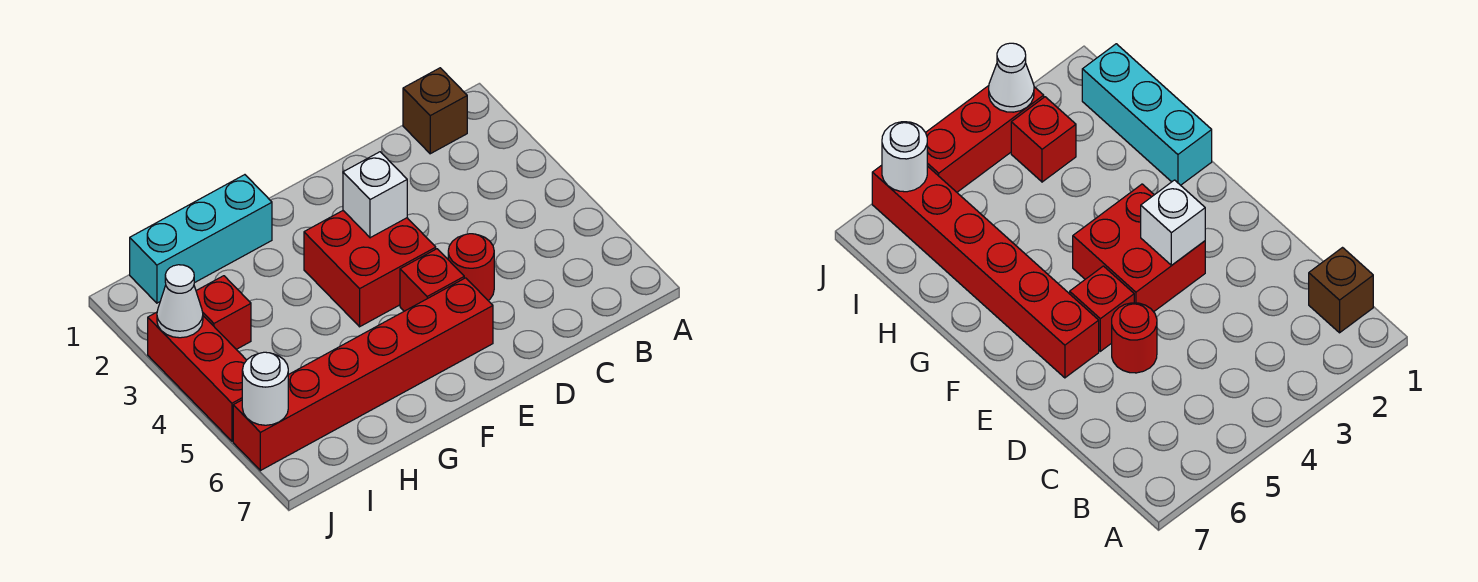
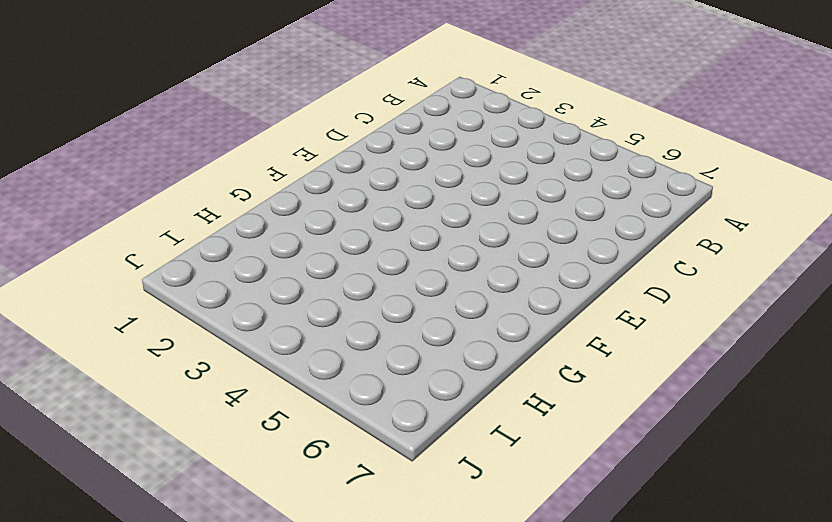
none -> brown 1x1 brick [403,68,467,154]
none -> red 1x1 round brick [448,234,494,301]

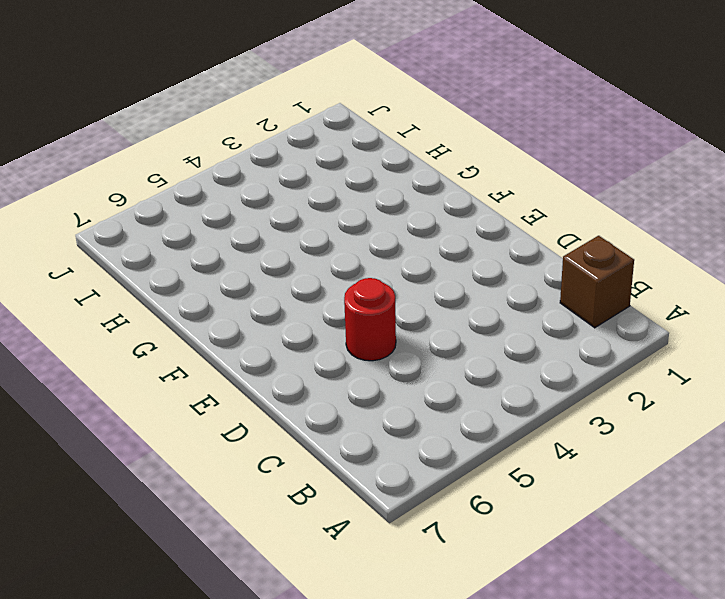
none -> red 2x2 brick [304,211,436,327]
none -> red 1x1 brick [400,249,464,311]

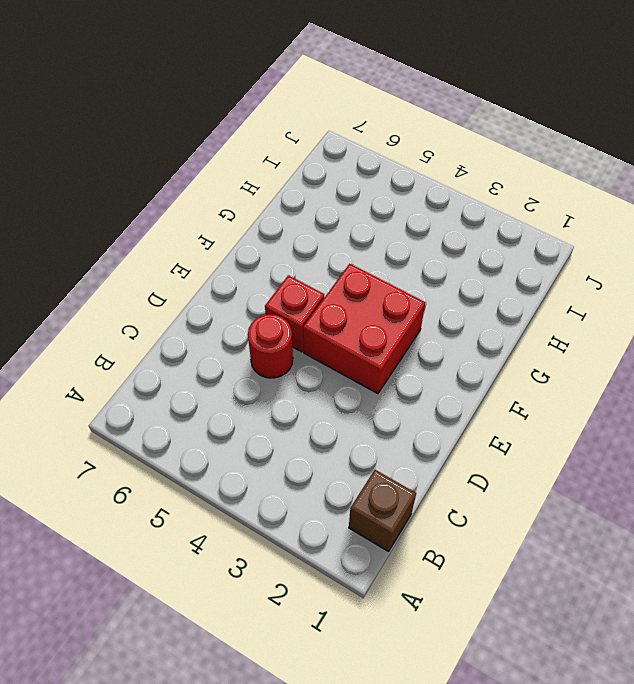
none -> red 1x6 brick [233,278,493,471]
none -> cyan 1x3 brick [130,175,272,303]

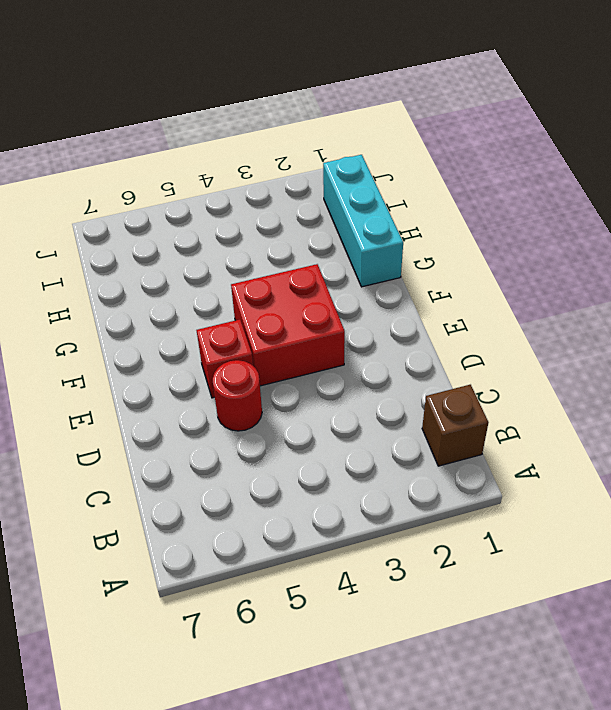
none -> red 1x6 brick [233,278,493,471]
none -> red 1x1 brick [196,276,251,349]

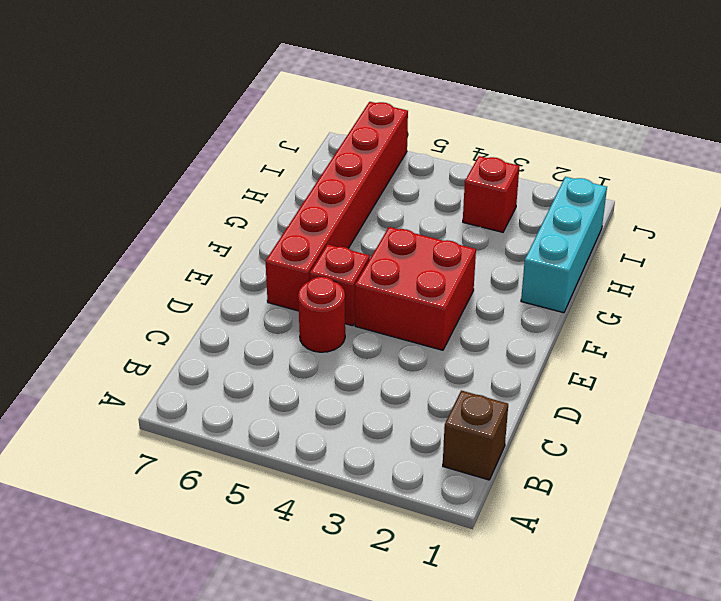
none -> red 1x3 brick [148,312,246,441]
none -> white 1x1 brick [343,152,407,238]

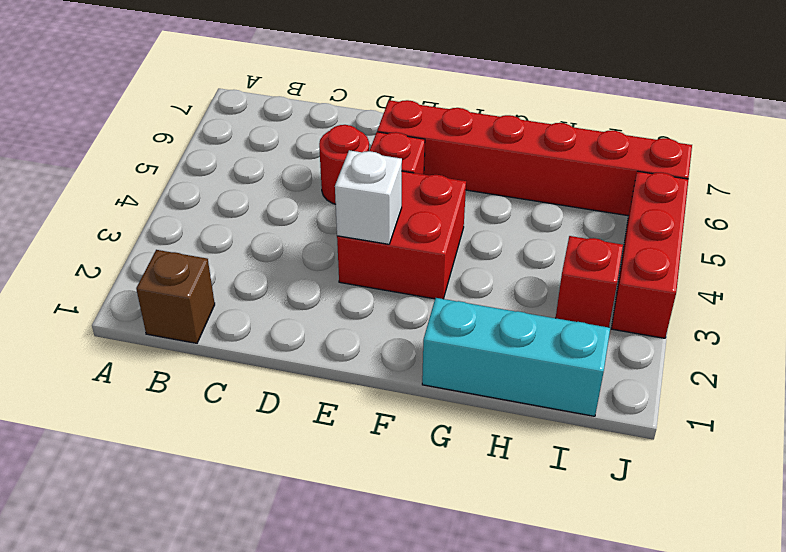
none -> white 1x1 cone [157,265,203,338]
none -> white 1x1 round brick [242,352,288,425]

